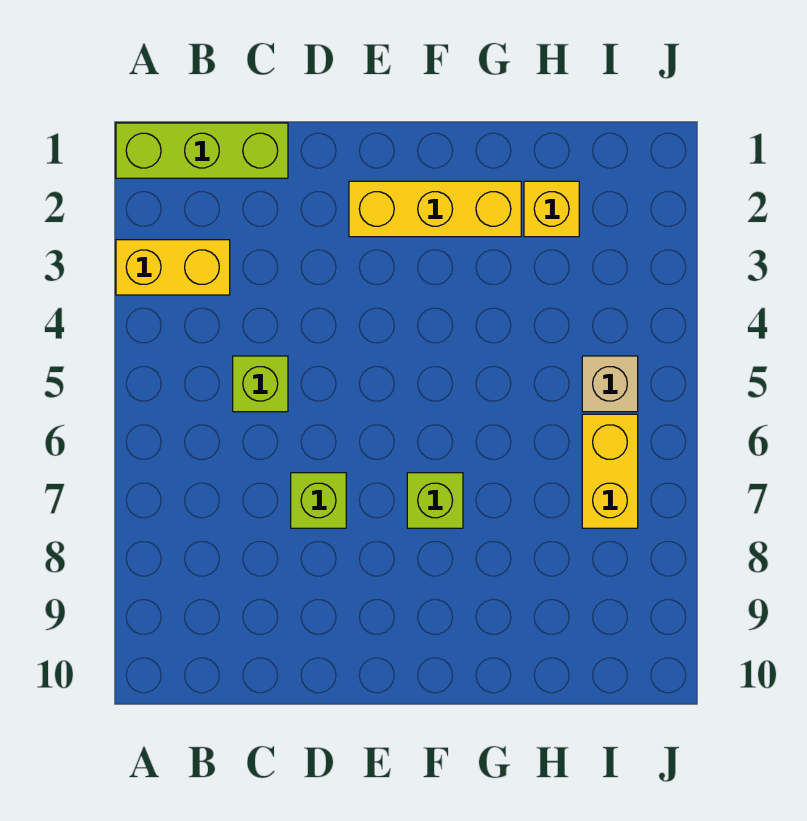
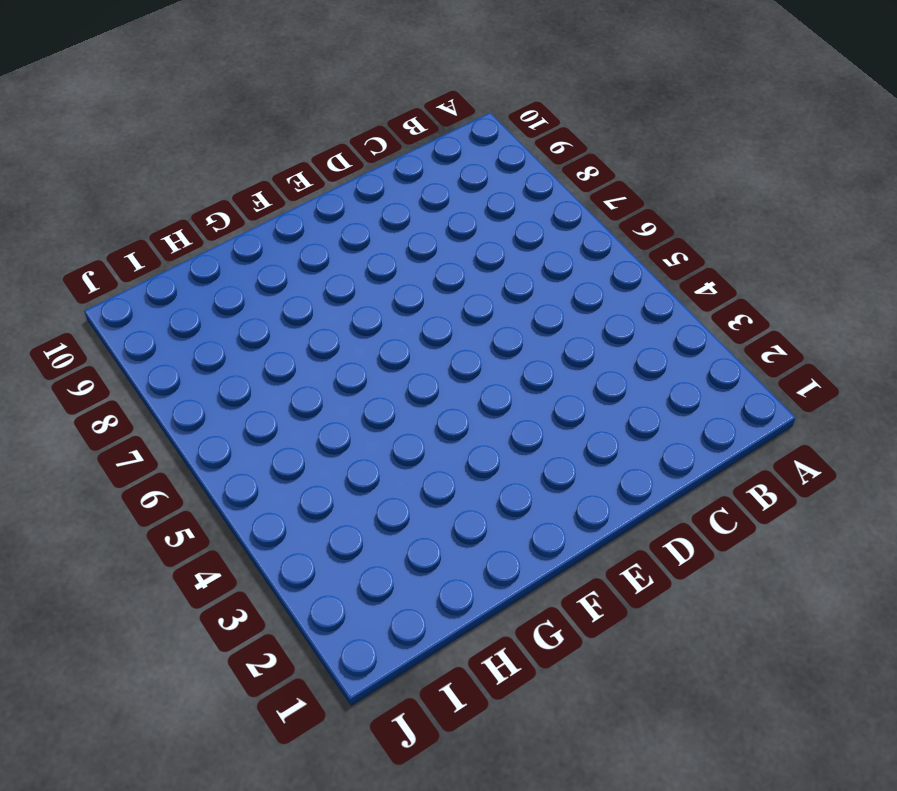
none -> lime 1x3 brick [116,123,288,178]
none -> yellow 1x2 brick [116,240,230,295]

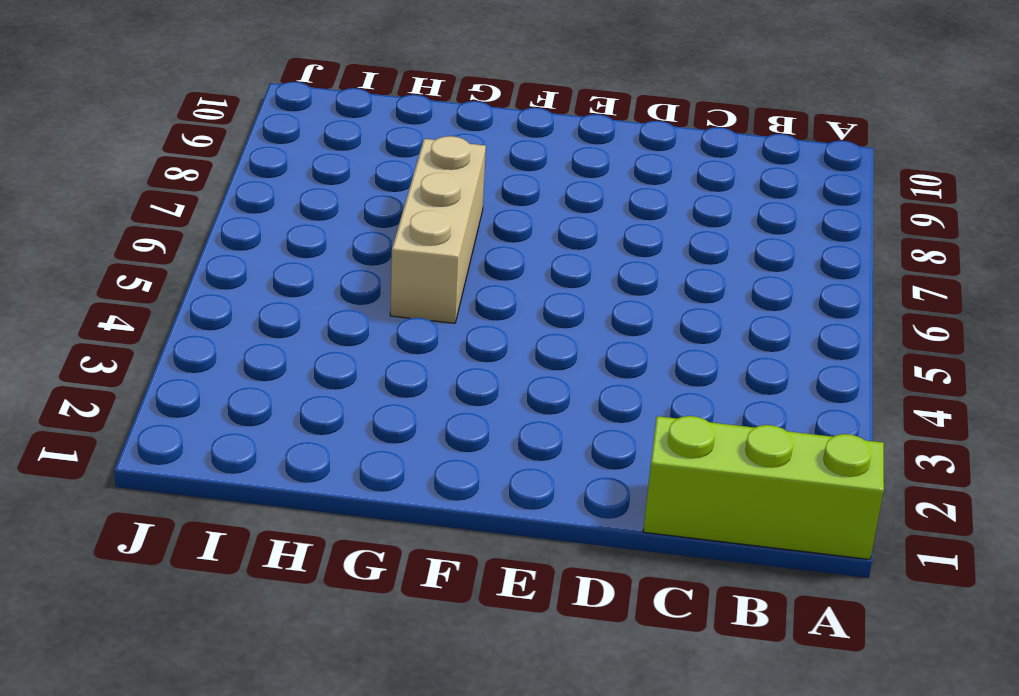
tan 1x3 brick [390,136,486,323] -> none
none -> yellow 1x2 brick [116,240,230,295]
none -> lime 1x1 brick [233,356,288,412]

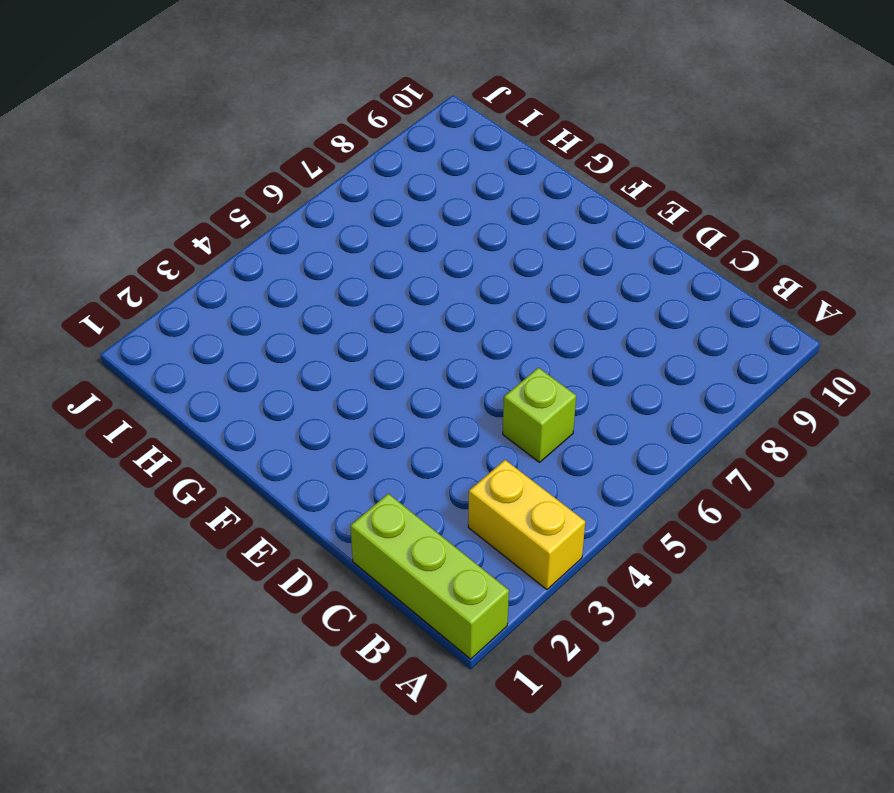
none -> lime 1x1 brick [291,473,346,528]
none -> yellow 1x3 brick [349,181,521,237]

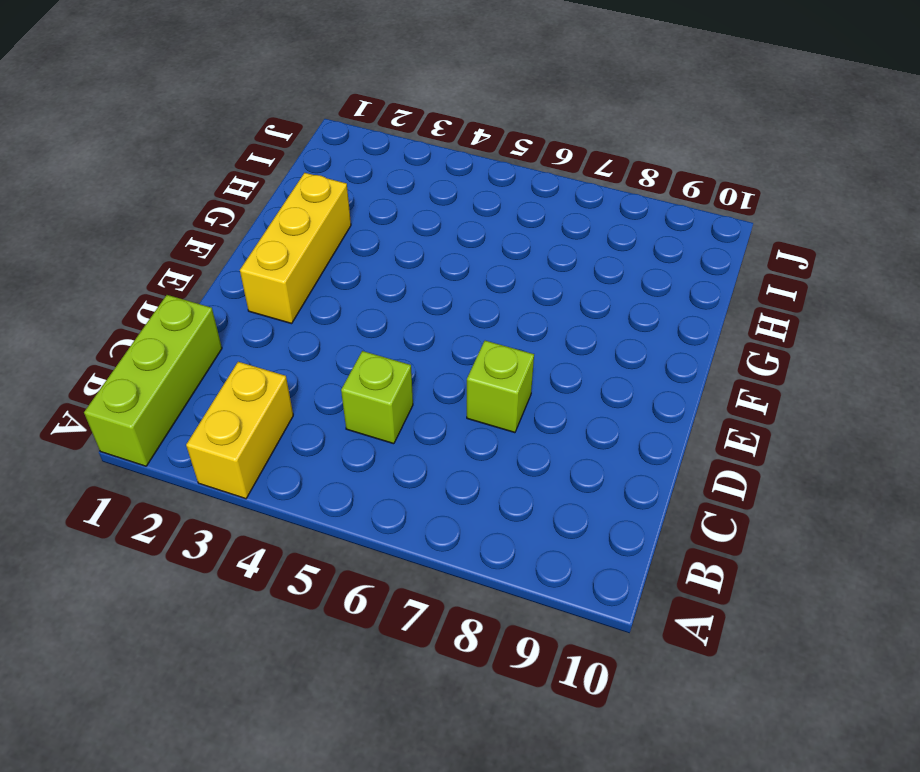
none -> lime 1x1 brick [407,473,463,528]
none -> yellow 1x1 brick [524,181,579,237]

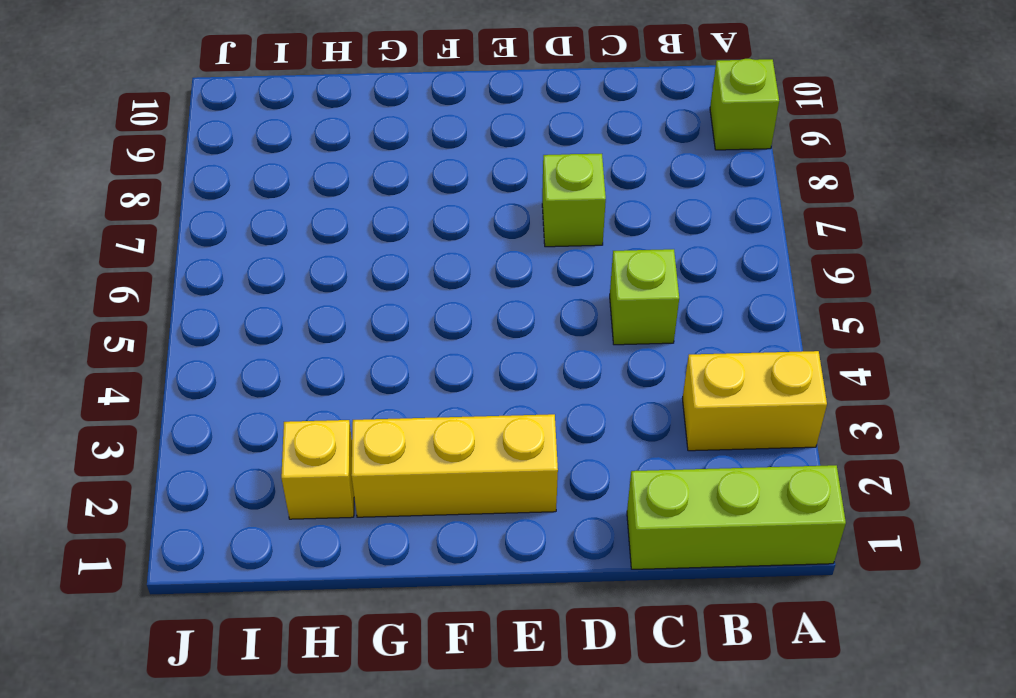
lime 1x1 brick [710,59,779,150] -> lime 1x1 brick moved to [407,473,463,528]
none -> tan 1x1 brick [582,356,638,412]
none -> yellow 1x2 brick [582,414,638,528]

